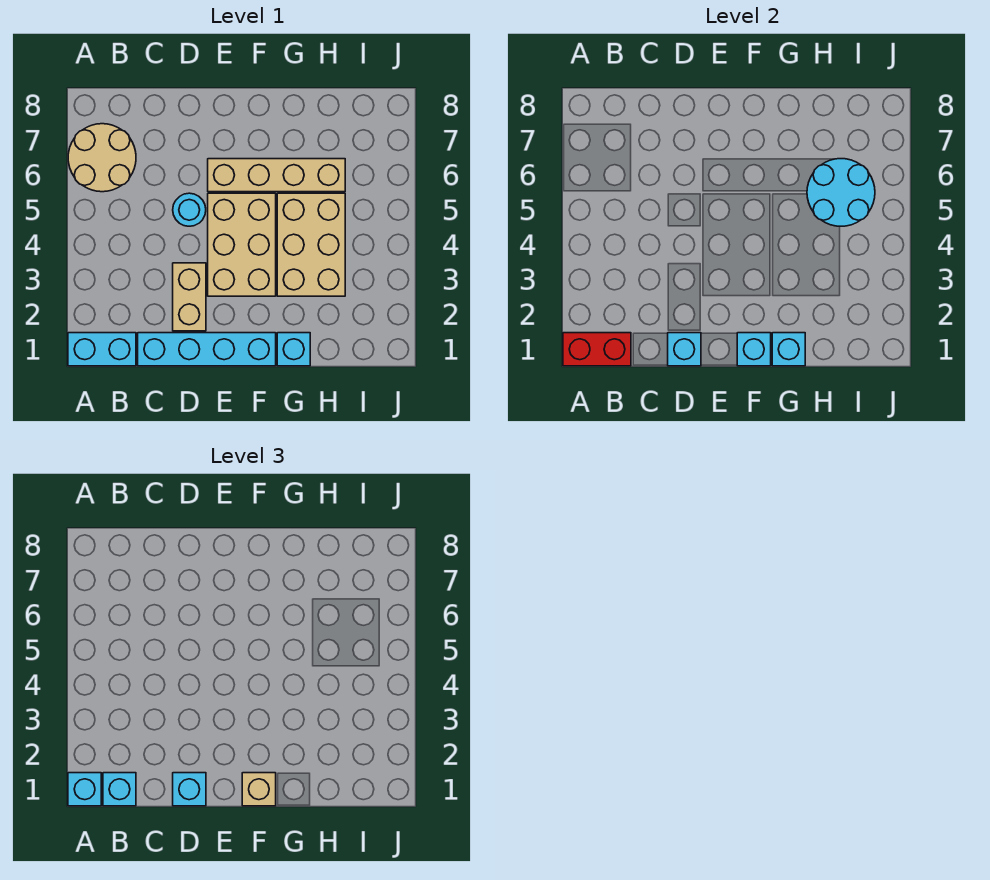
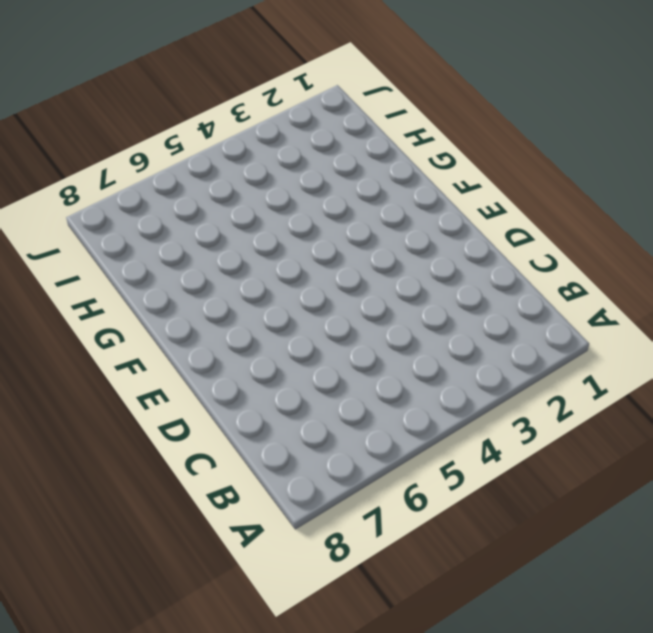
none -> cyan 1x2 brick [68,333,136,366]
none -> tan 2x2 round brick [68,124,136,192]
none -> cyan 1x4 brick [138,333,276,366]

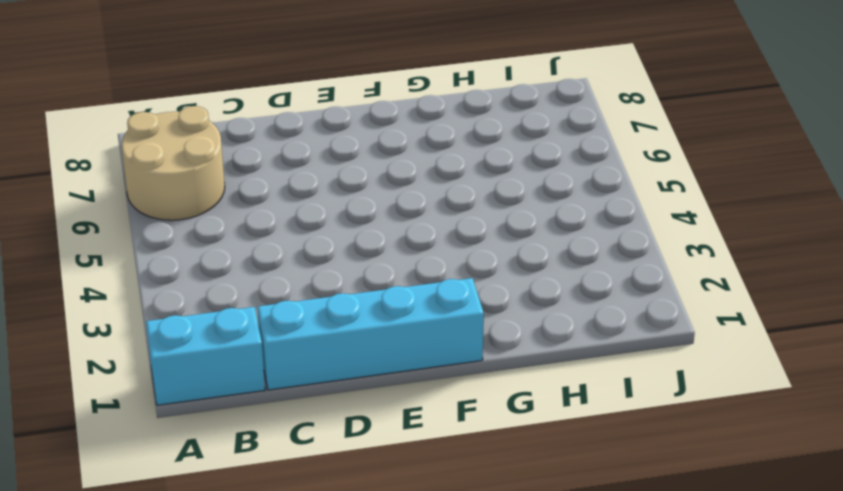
none -> tan 1x2 brick [173,263,206,331]
none -> cyan 1x1 round brick [173,193,206,226]
none -> tan 2x3 brick [208,193,276,296]

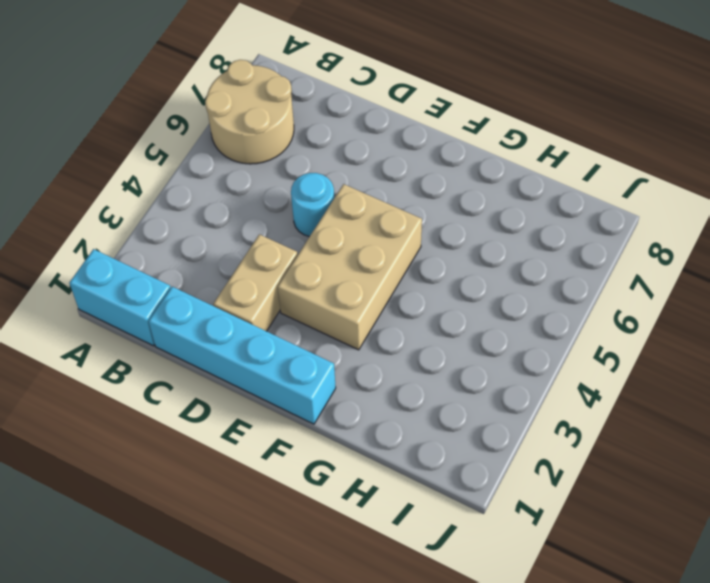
none -> tan 1x4 brick [208,159,345,192]
none -> cyan 1x1 brick [277,333,310,366]
none -> tan 2x3 brick [277,193,345,296]

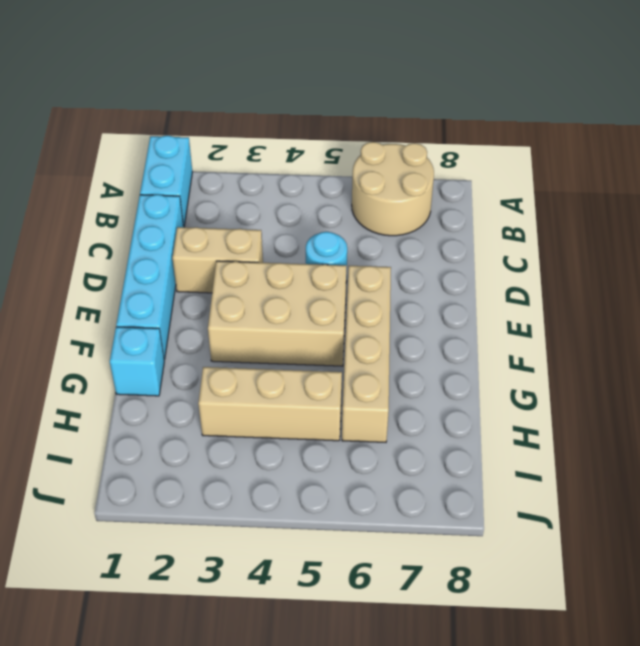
tan 1x3 brick [198,367,342,441] -> tan 2x3 brick [277,193,345,296]
none -> red 1x2 brick [563,333,631,366]
none -> cyan 1x1 brick [668,333,701,366]
none -> cyan 1x1 brick [737,333,771,366]

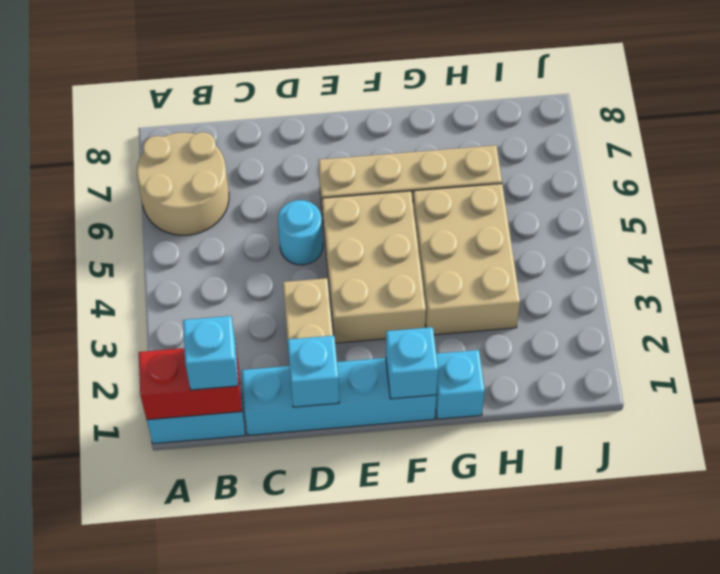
none -> cyan 1x1 brick [772,333,805,366]
none -> cyan 2x2 round brick [807,159,875,226]
none -> cyan 1x1 brick [68,773,101,806]

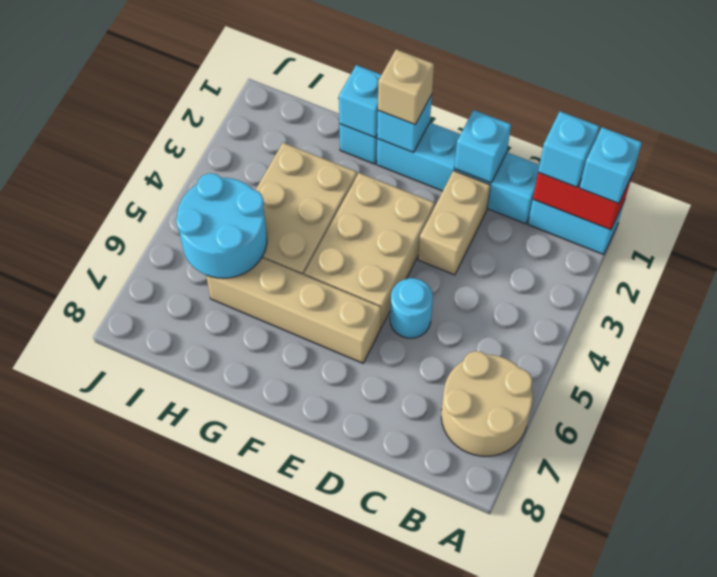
none -> cyan 1x1 brick [173,773,206,806]

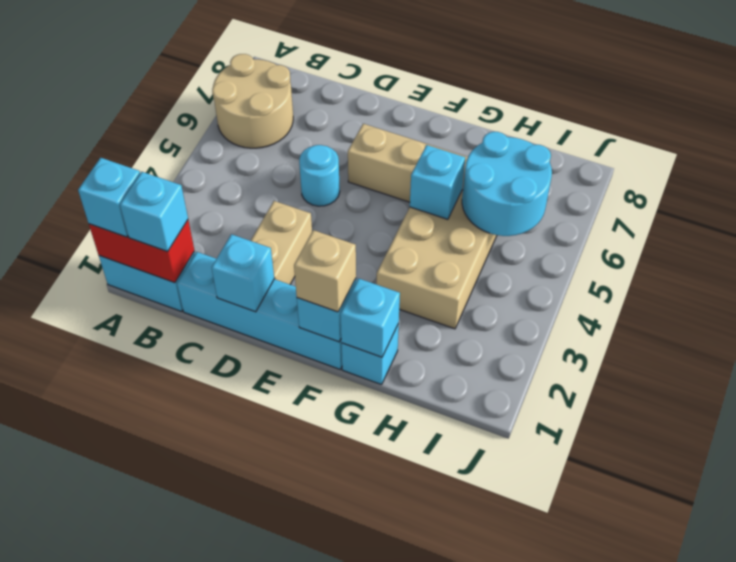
cyan 1x1 brick [410,145,465,219] -> cyan 1x1 brick moved to [173,773,206,806]
none -> tan 2x3 brick [208,193,276,296]

